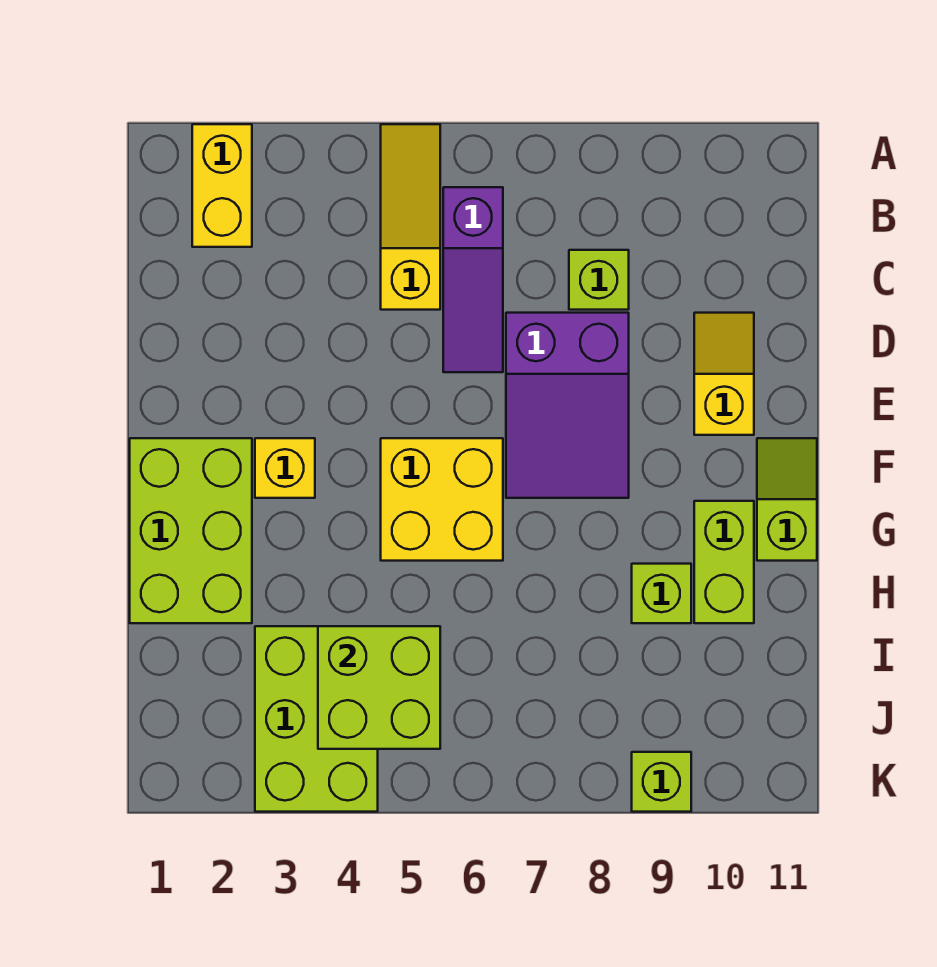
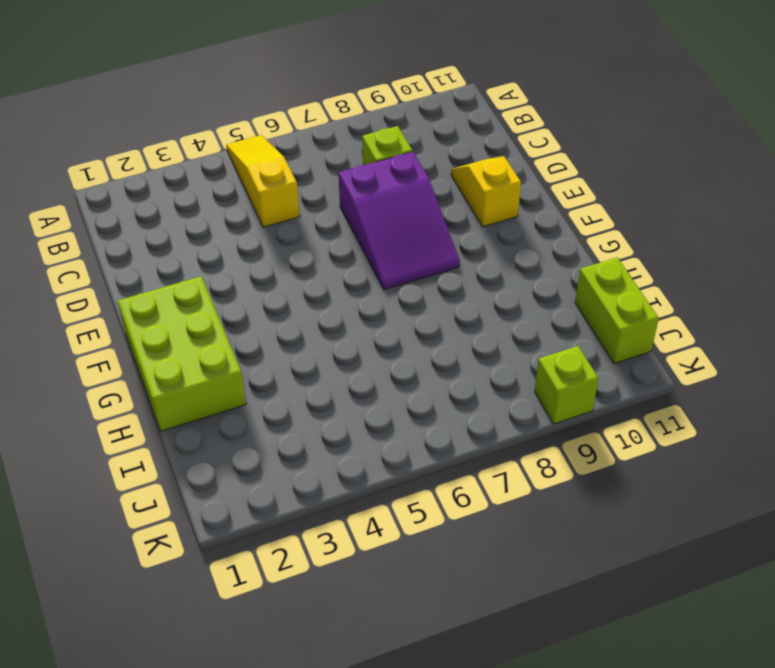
lime 1x2 brick [575,257,659,364] -> lime 1x2 brick moved to [694,501,754,623]
none -> yellow 1x2 brick [192,124,252,247]
none -> purple 1x3 slope [443,187,503,372]
none -> yellow 1x1 brick [255,438,315,498]

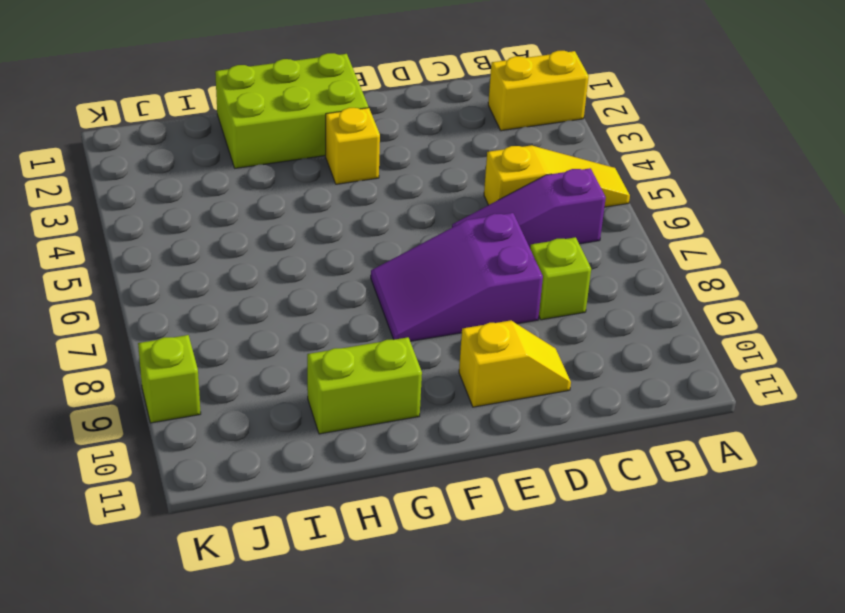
none -> yellow 2x2 brick [381,438,503,561]
none -> lime 1x2 slope [757,438,817,561]
none -> lime 1x1 brick [632,564,691,623]

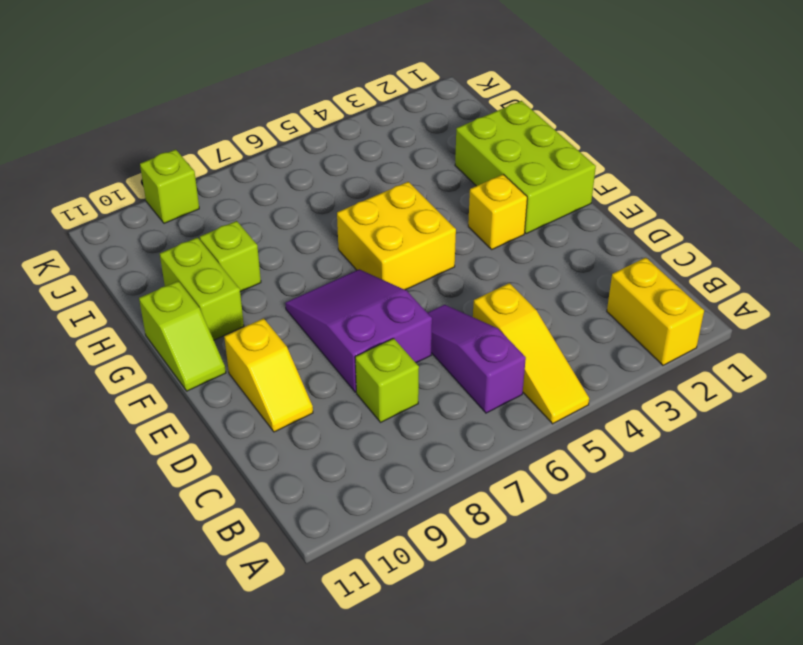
none -> lime 2x3 brick [255,626,378,812]
none -> lime 2x2 brick [318,626,440,749]

